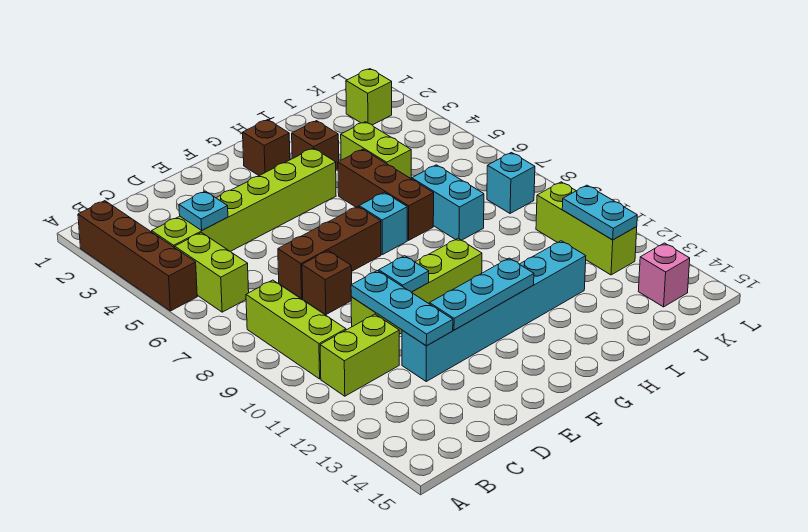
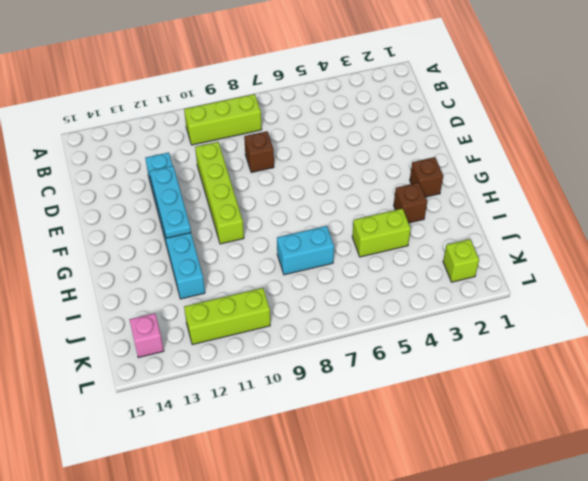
none -> brown 1x4 brick [78,201,197,311]
none -> lime 1x6 brick [152,148,336,252]
none -> lime 1x2 brick [175,233,249,312]

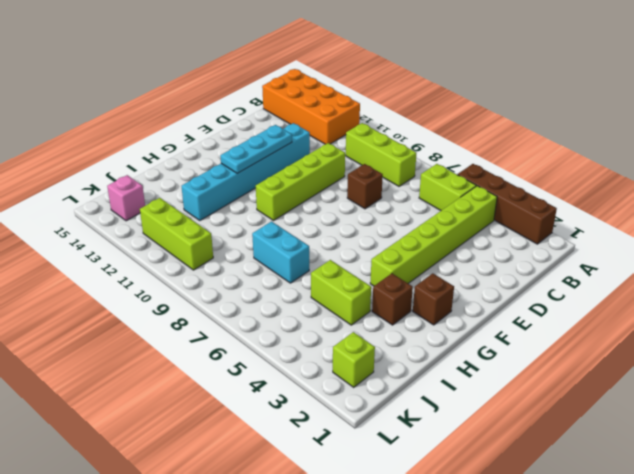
orange 2x4 brick [262,69,360,144] -> none
none -> lime 1x2 brick [320,314,399,396]
none -> brown 1x3 brick [278,206,381,298]
none -> cyan 1x1 brick [359,192,407,255]

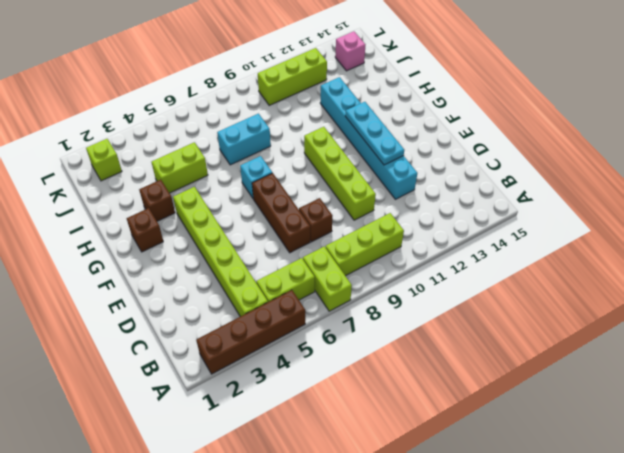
lime 1x2 brick [303,246,352,311] -> lime 1x2 brick moved to [320,314,399,396]
none -> brown 1x3 brick [338,149,434,240]
none -> cyan 1x1 brick [487,153,535,214]
none -> cyan 1x1 plate [179,191,228,230]

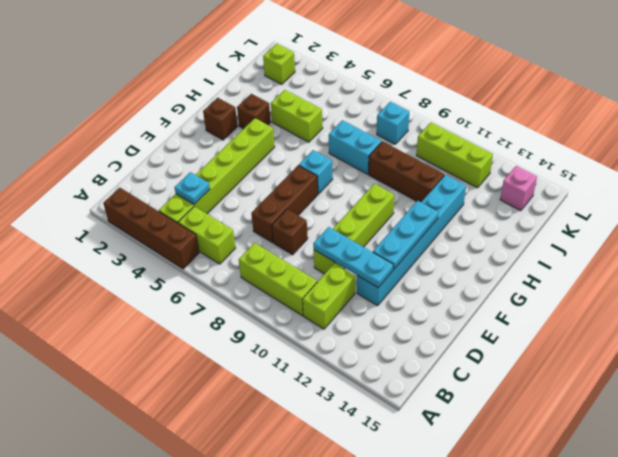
brown 1x3 brick [369,141,444,202] -> brown 1x3 brick moved to [338,149,434,240]
none -> cyan 1x1 plate [379,256,429,292]
none -> cyan 1x2 plate [562,185,637,240]

